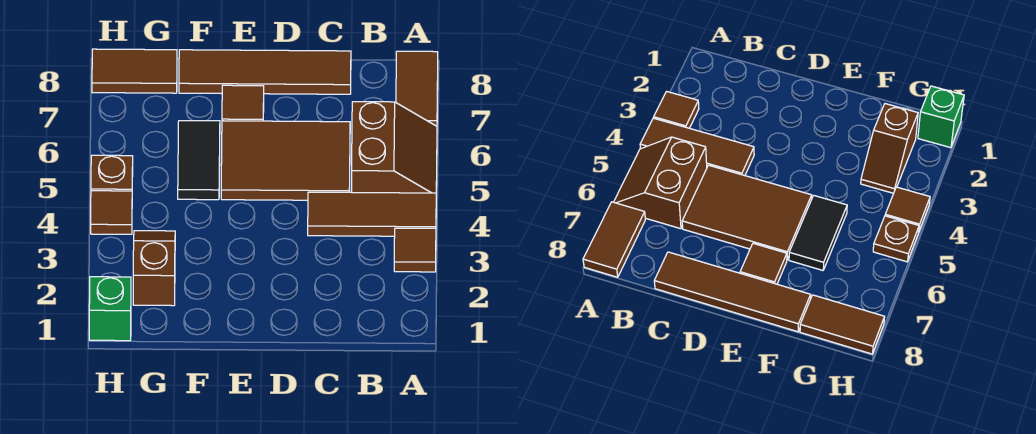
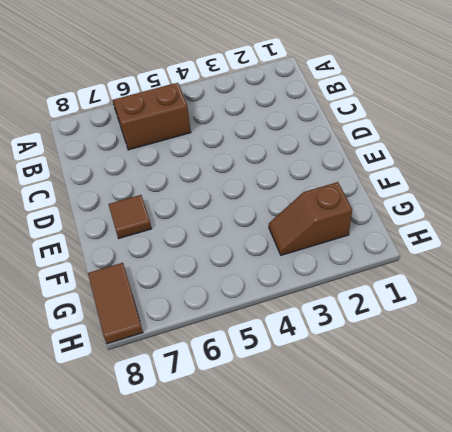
none -> brown 1x1 tile [394,228,436,272]
none -> brown 1x3 tile [308,192,436,236]
none -> brown 1x2 tile [396,51,438,126]

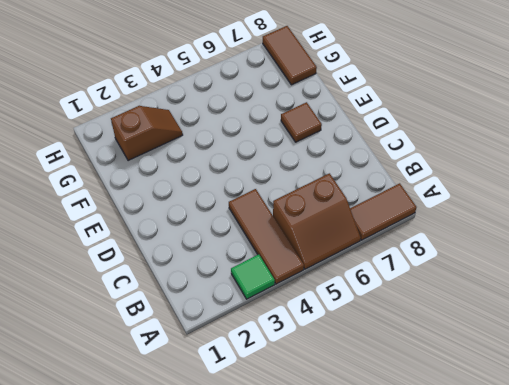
green 1x1 tile [231,254,275,299] -> brown 1x1 tile [394,228,436,272]
none -> brown 2x3 tile [221,121,350,200]
none -> brown 1x4 tile [179,50,351,94]
none -> black 1x2 tile [178,121,220,200]

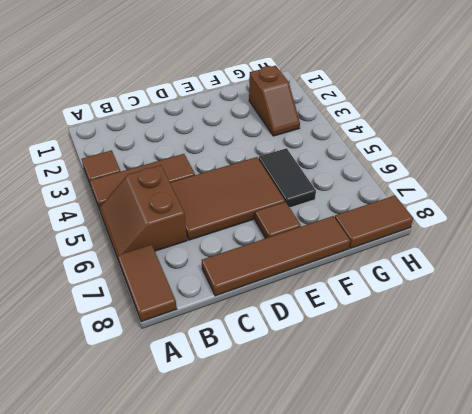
none -> green 1x1 brick [89,277,131,341]
none -> brown 1x1 tile [91,191,132,234]
none -> brown 1x1 plate [91,155,133,191]

